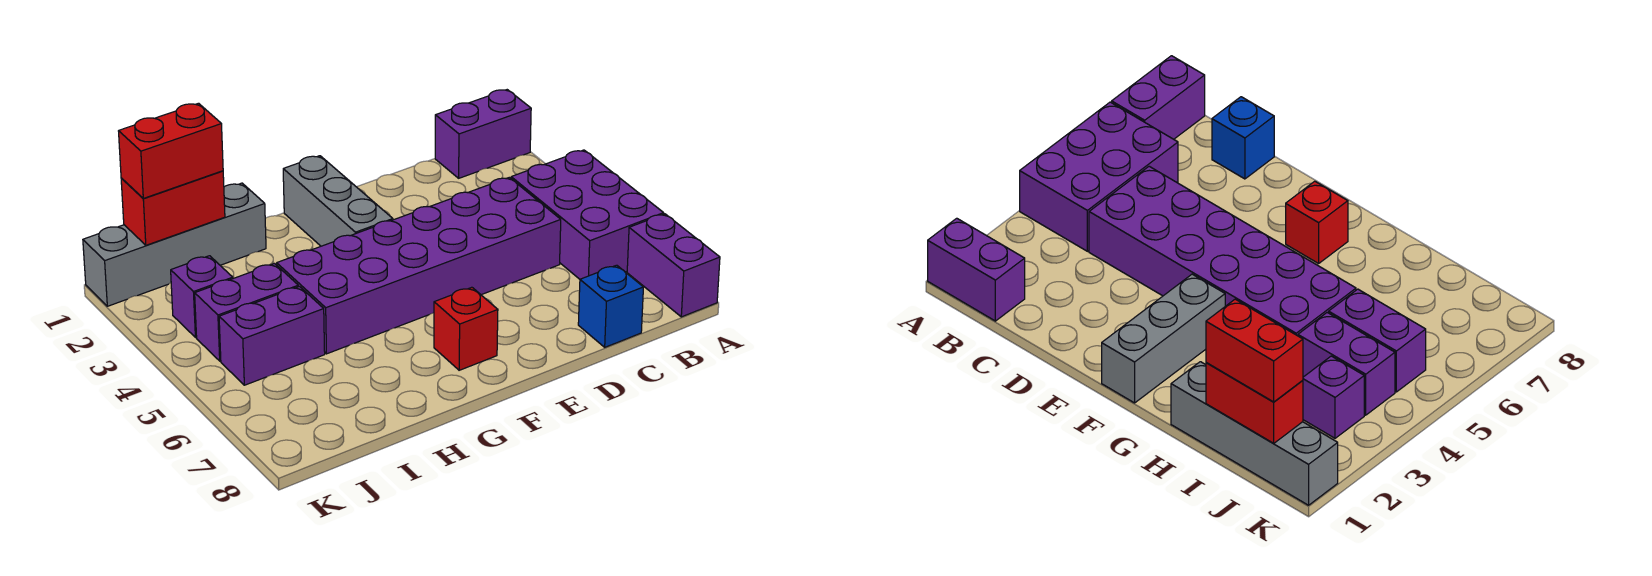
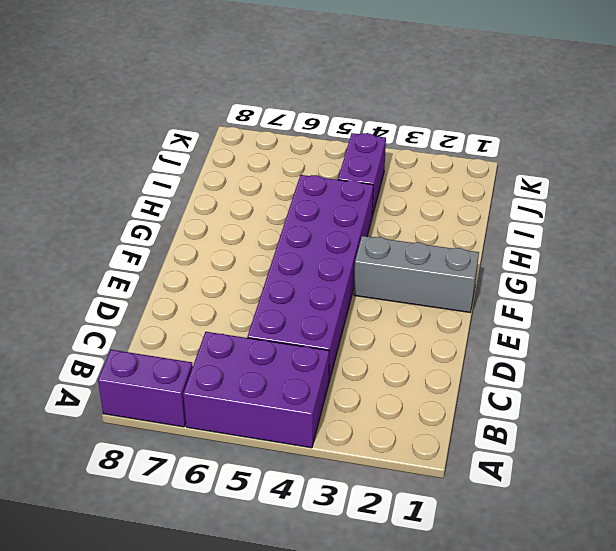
none -> purple 1x2 brick [435,90,531,178]
none -> blue 1x1 brick [578,265,643,347]
none -> red 1x1 brick [434,287,498,370]

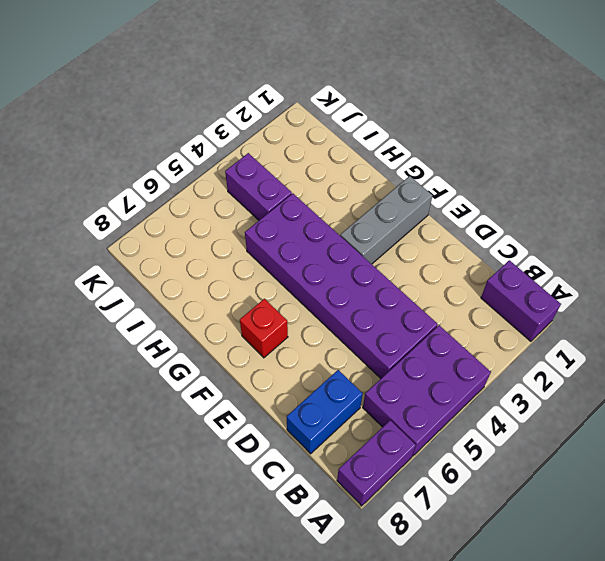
blue 1x2 brick [287,370,363,454] -> blue 1x1 brick [578,265,643,347]
none -> grey 1x4 brick [83,183,266,306]
none -> purple 1x2 brick [219,286,325,385]
none -> purple 1x1 brick [171,256,233,338]

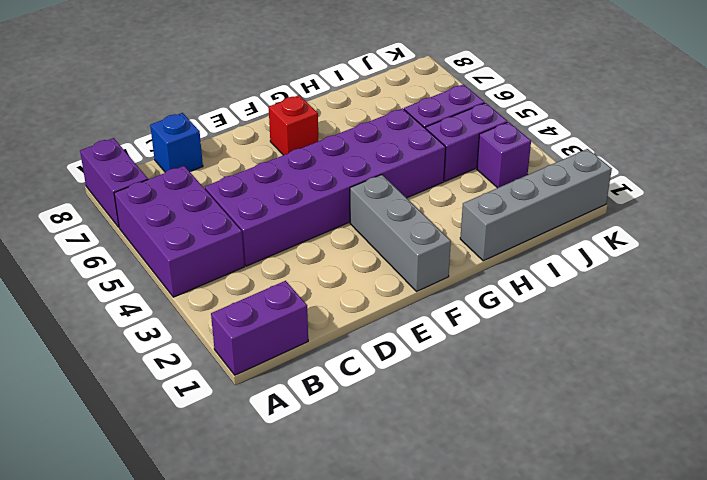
none -> red 1x2 brick [121,171,225,245]
none -> red 1x2 brick [119,103,223,198]

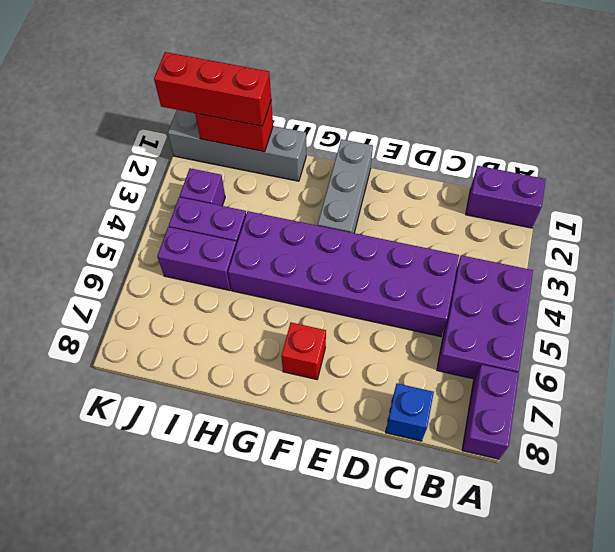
red 1x3 brick [154,52,271,126] -> red 1x2 brick [119,103,223,198]

